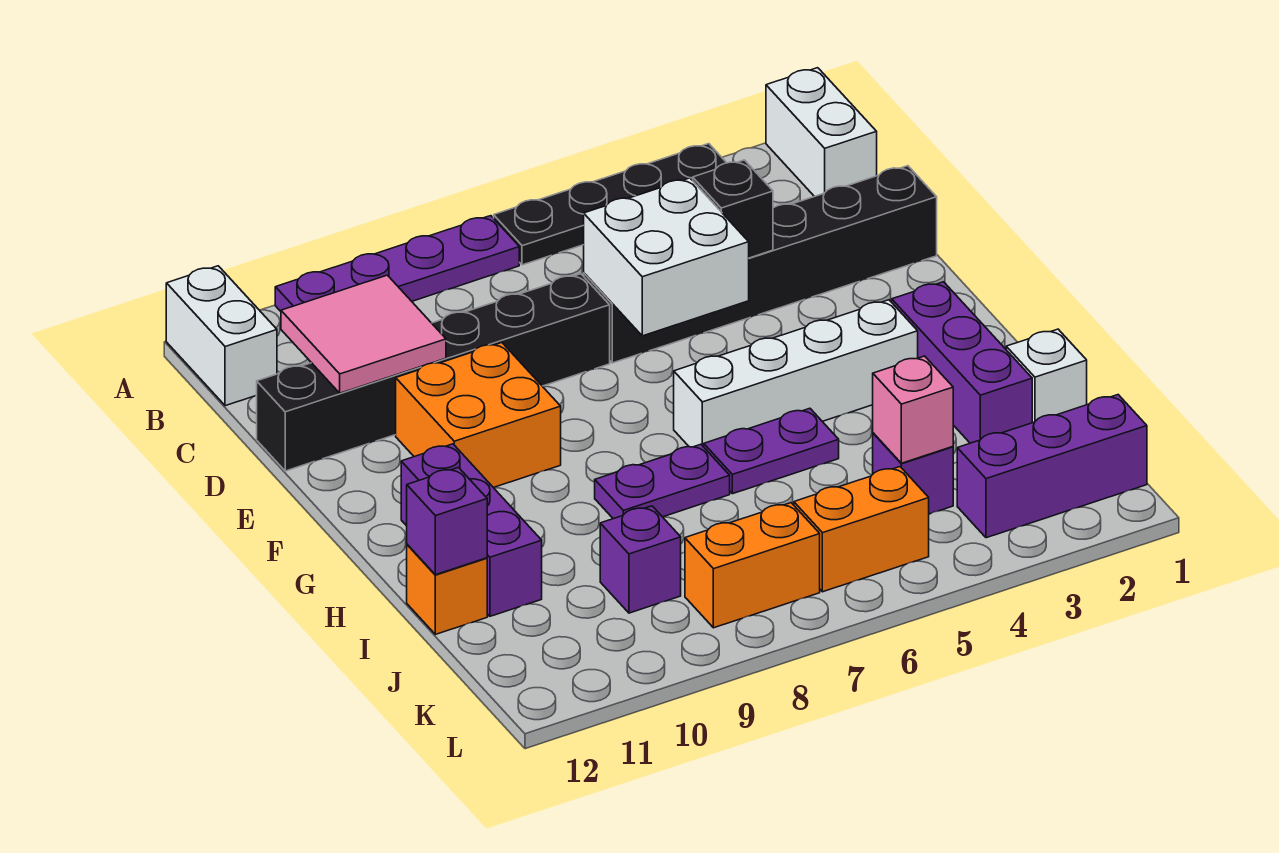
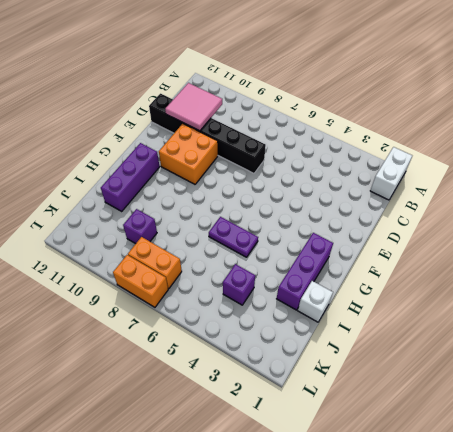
orange 1x2 brick [113,255,168,307] -> orange 1x2 brick moved to [794,467,929,592]
none -> black 1x4 plate [494,144,726,265]
none -> purple 1x4 plate [275,216,519,311]
none -> white 1x2 brick [166,266,277,406]

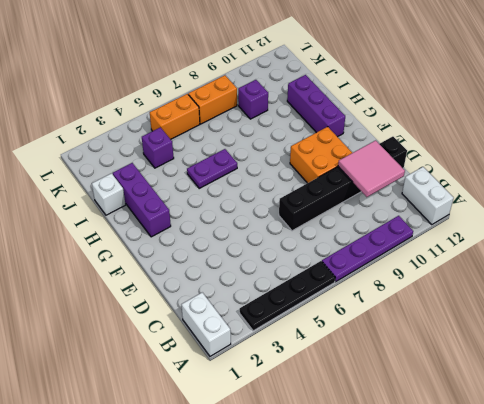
none -> black 1x6 brick [584,166,937,363]
none -> white 1x4 brick [674,300,918,447]
none -> purple 1x2 plate [595,444,730,519]

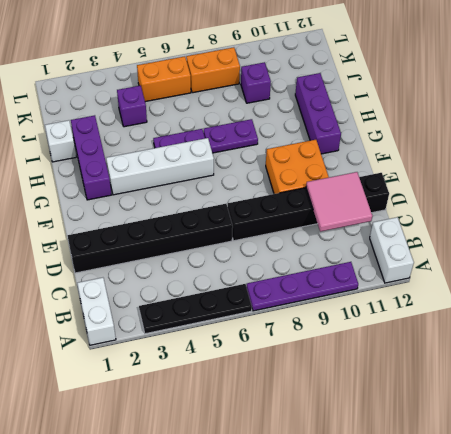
none -> orange 1x1 brick [407,545,487,634]
none -> purple 1x3 brick [957,395,1147,538]
none -> black 1x1 brick [693,160,773,258]

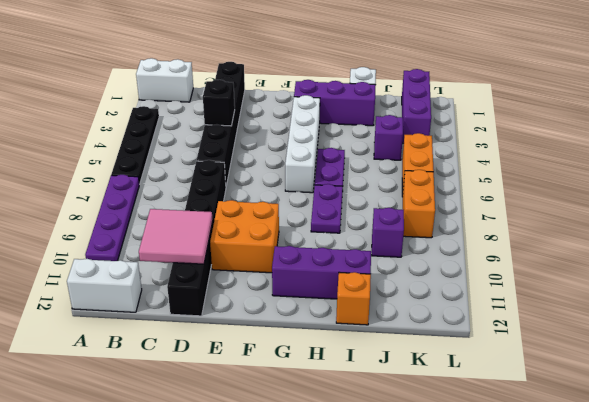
none -> white 2x2 brick [584,178,749,336]
none -> purple 1x1 brick [407,468,487,575]
none -> pink 1x1 brick [873,356,953,463]

